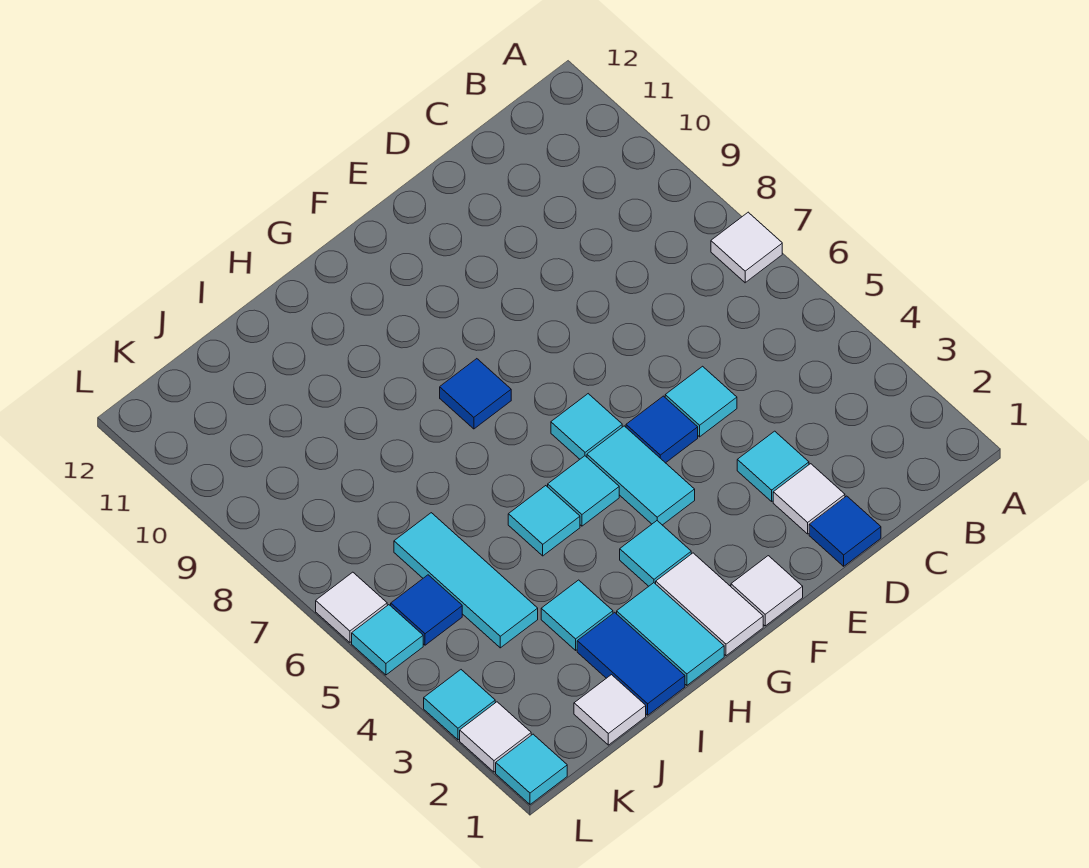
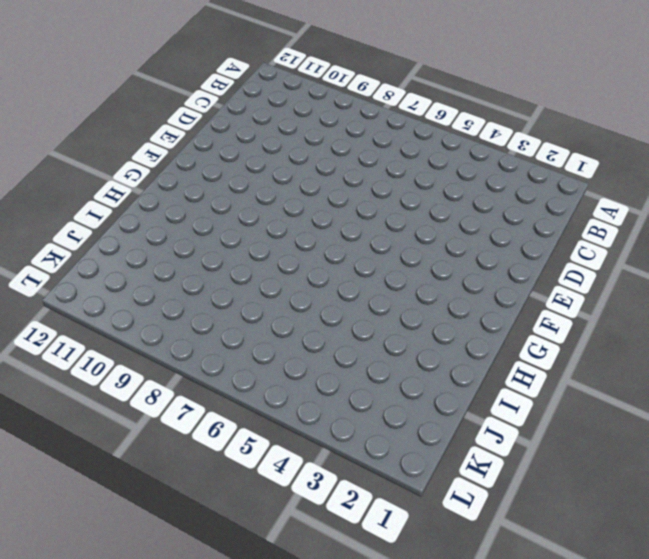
none -> white 1x1 tile [711,212,782,283]
none -> blue 1x1 tile [809,496,881,566]
none -> white 1x1 tile [773,464,845,534]

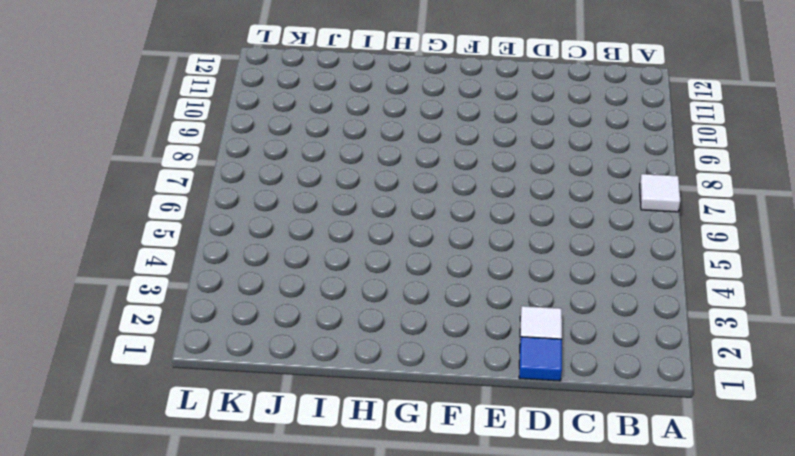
none -> cyan 1x1 tile [737,431,809,501]
none -> cyan 1x1 tile [665,366,737,437]
none -> blue 1x1 tile [626,396,698,463]

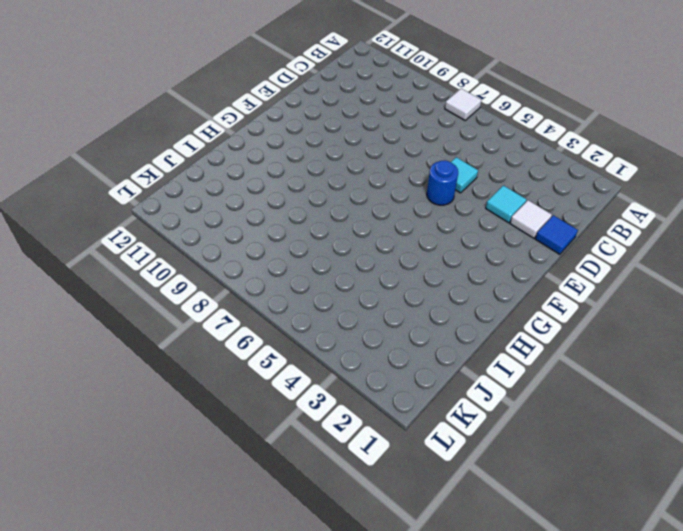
blue 1x1 round brick [427,160,458,205] -> blue 1x1 tile [626,396,698,463]
none -> white 1x1 tile [731,556,803,626]
none -> cyan 1x2 tile [587,426,695,525]
none -> cyan 1x1 tile [551,394,622,459]

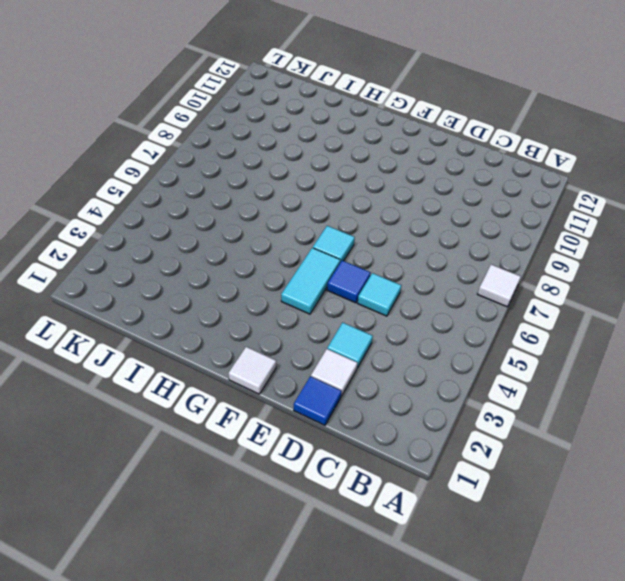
none -> white 1x2 tile [656,553,763,656]
none -> cyan 1x1 tile [620,521,691,586]
none -> cyan 1x1 tile [548,456,619,526]

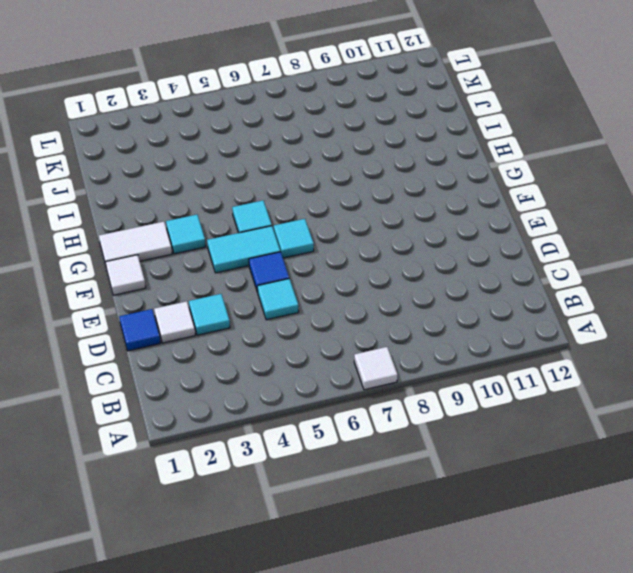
none -> blue 1x1 tile [440,359,511,429]
none -> cyan 1x2 tile [617,583,724,685]
none -> cyan 1x1 tile [508,486,580,556]

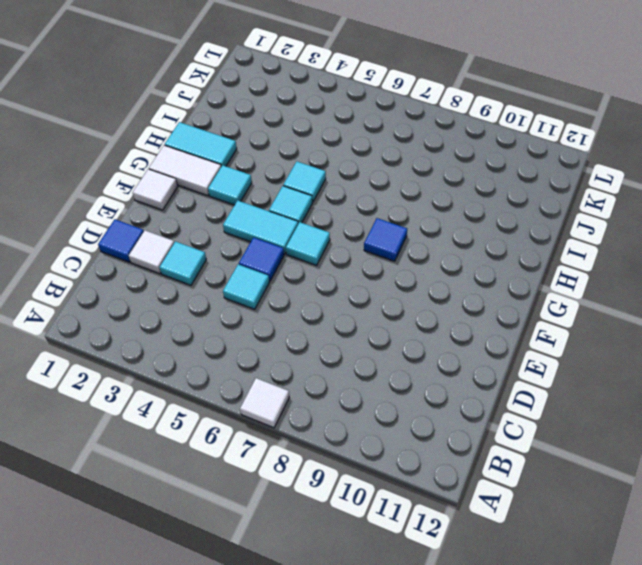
none -> blue 1x2 tile [577,612,685,715]
none -> cyan 1x1 tile [541,580,613,650]
none -> white 1x1 tile [574,675,646,745]

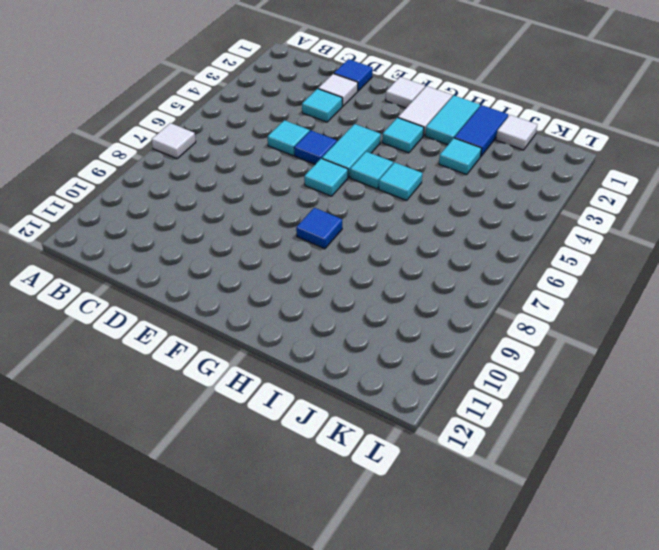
none -> cyan 1x3 tile [394,513,538,648]
none -> blue 1x1 tile [391,575,462,645]
none -> cyan 1x1 tile [496,734,567,804]

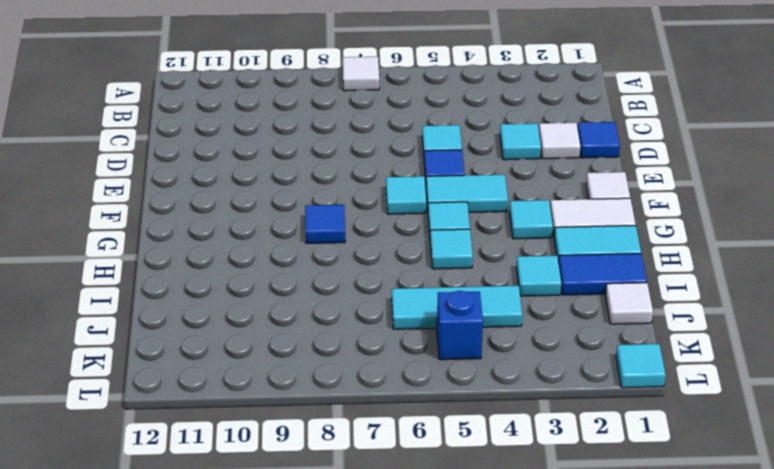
blue 1x1 brick [437,291,483,360] -> blue 1x1 tile [391,575,462,645]
none -> white 1x1 tile [460,702,531,772]
none -> cyan 1x1 tile [424,670,495,740]
none -> cyan 1x1 tile [352,605,423,675]

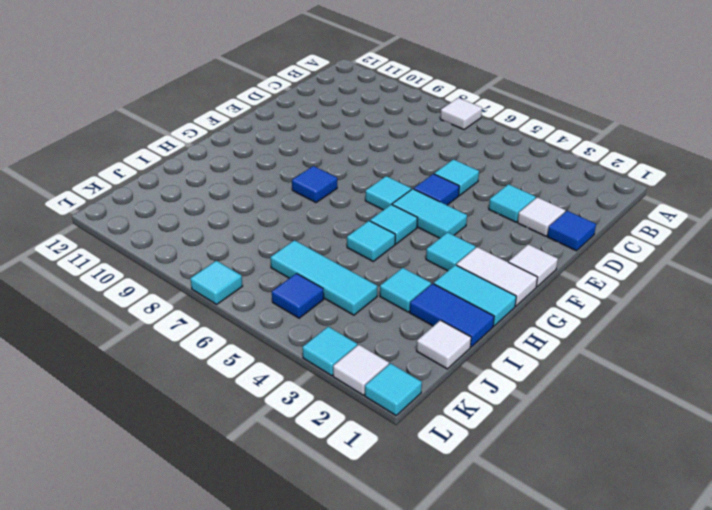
cyan 1x1 tile [190,261,242,304] -> cyan 1x1 tile moved to [352,605,423,675]
none -> white 1x1 tile [316,572,387,642]

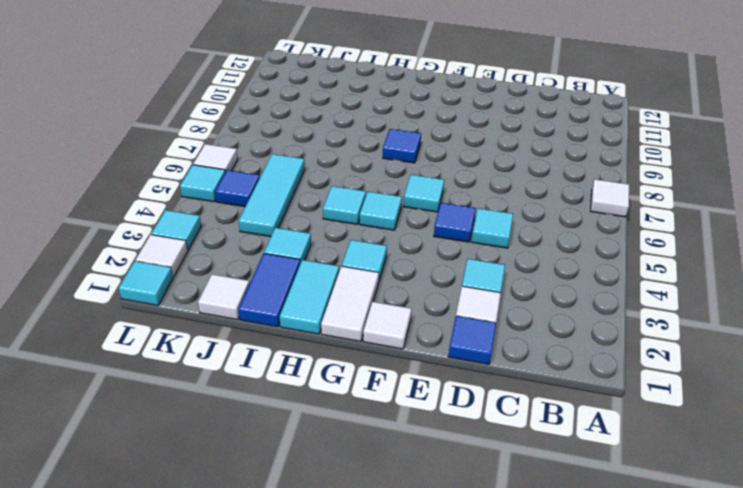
none -> cyan 1x2 tile [587,426,695,525]

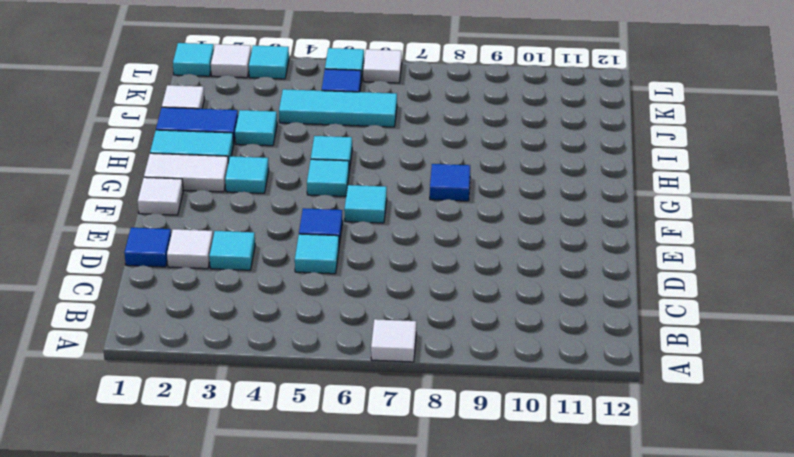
none -> cyan 1x2 tile [587,426,695,525]

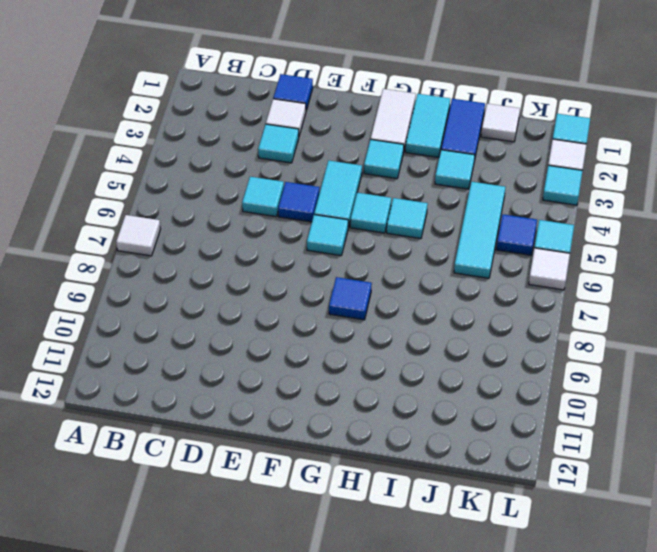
none -> white 1x1 tile [731,556,803,626]

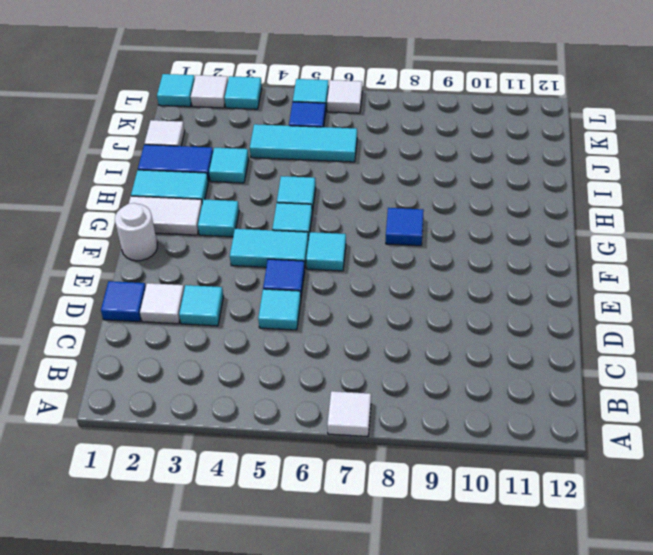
white 1x1 round brick [115,203,157,261] -> white 1x1 tile [731,556,803,626]

